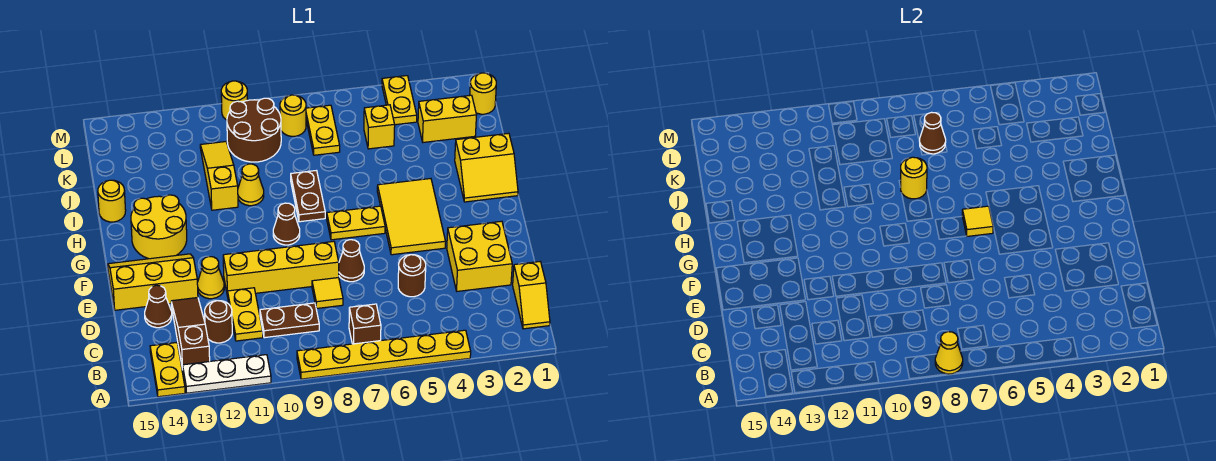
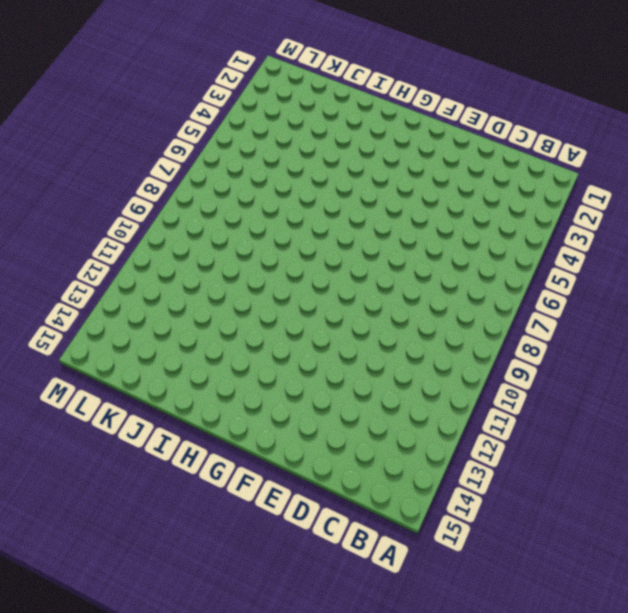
none -> yellow 1x6 plate [297,330,471,379]
none -> white 1x3 plate [183,355,271,393]
none -> yellow 1x2 plate [150,343,185,397]
none -> yellow 1x2 slope [513,262,550,329]

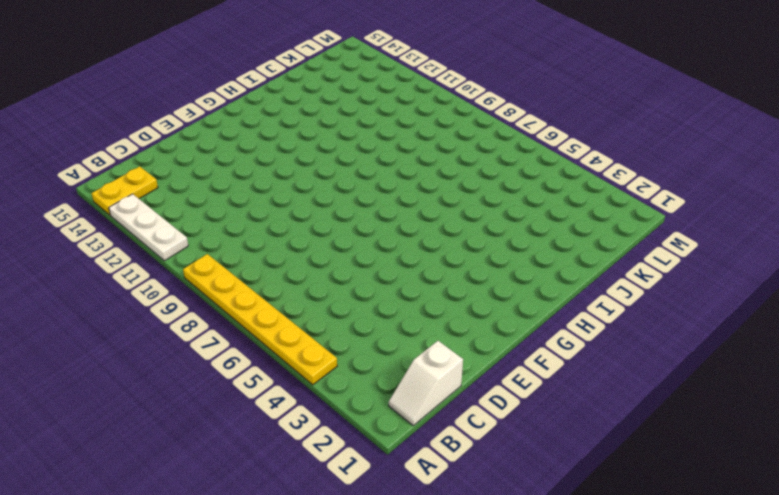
white 1x2 slope [389,341,463,426] -> yellow 1x2 slope [513,262,550,329]
none -> brown 1x1 brick [349,304,381,344]
none -> brown 1x3 slope [171,298,210,370]
none -> brown 1x2 plate [260,303,319,338]
none -> yellow 1x2 plate [228,288,263,341]

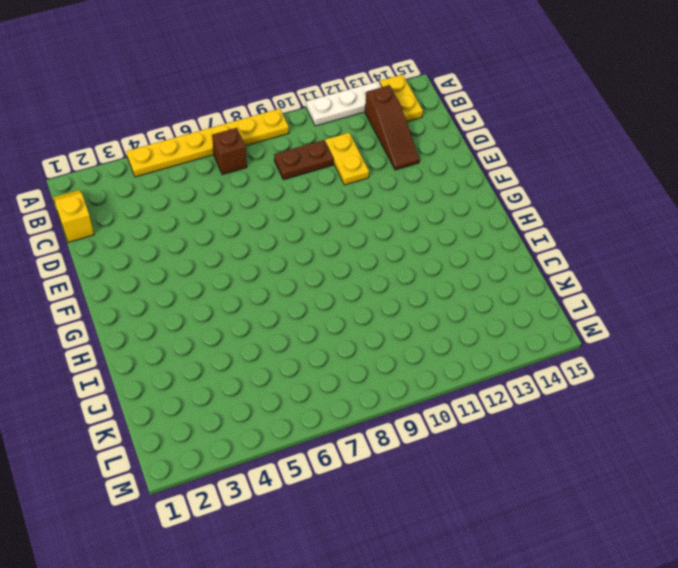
none -> brown 1x1 round brick [205,301,232,343]
none -> yellow 2x2 brick [447,221,512,291]
none -> brown 1x1 round brick [398,255,426,297]
none -> yellow 1x1 tile [312,278,343,309]

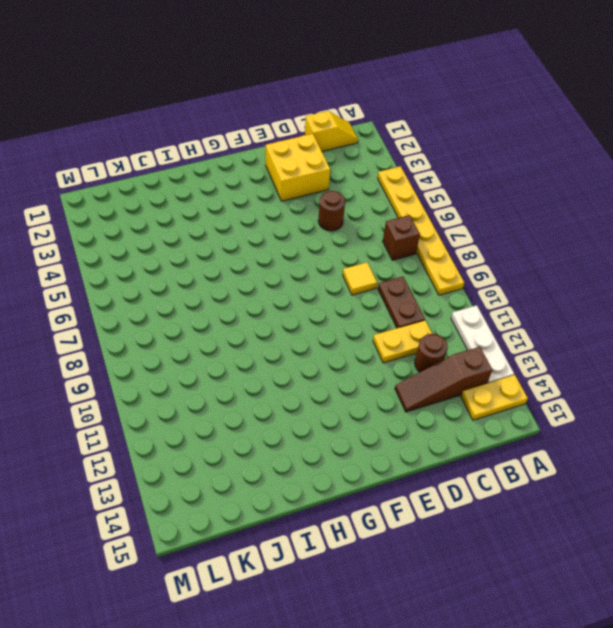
none -> brown 1x1 cone [145,285,172,328]
none -> brown 1x1 cone [339,240,364,282]
none -> yellow 1x4 brick [223,242,339,296]
none -> yellow 1x1 cone [197,257,224,299]

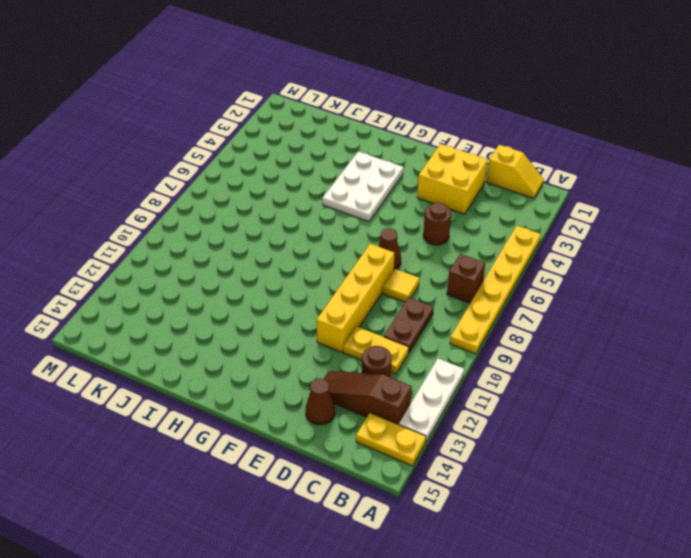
white 2x3 plate [323,152,403,222] -> yellow 2x3 tile [377,179,446,255]
none -> yellow 1x1 cone [197,257,224,299]
none -> yellow 2x3 slope [108,254,198,310]
none -> yellow 1x2 plate [327,206,385,240]
none -> brown 1x1 cone [273,203,300,245]

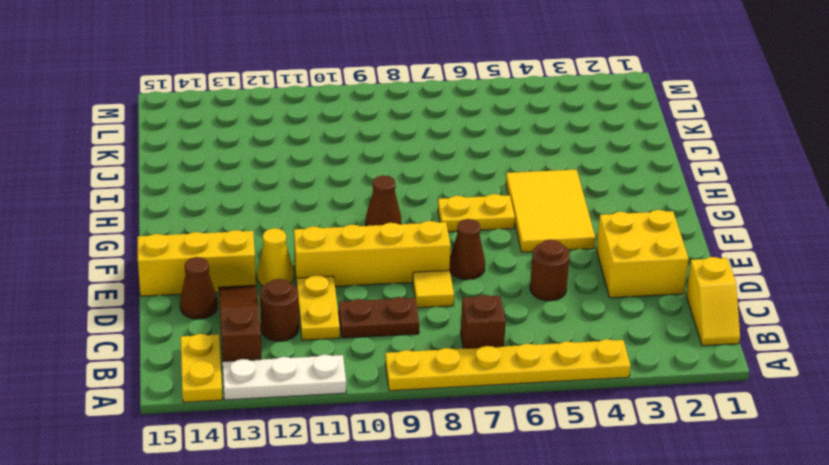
none -> yellow 2x2 round brick [131,195,187,259]
none -> yellow 2x2 slope [455,133,518,202]
none -> brown 1x2 plate [291,171,325,222]
none -> yellow 1x1 cone [238,164,264,206]

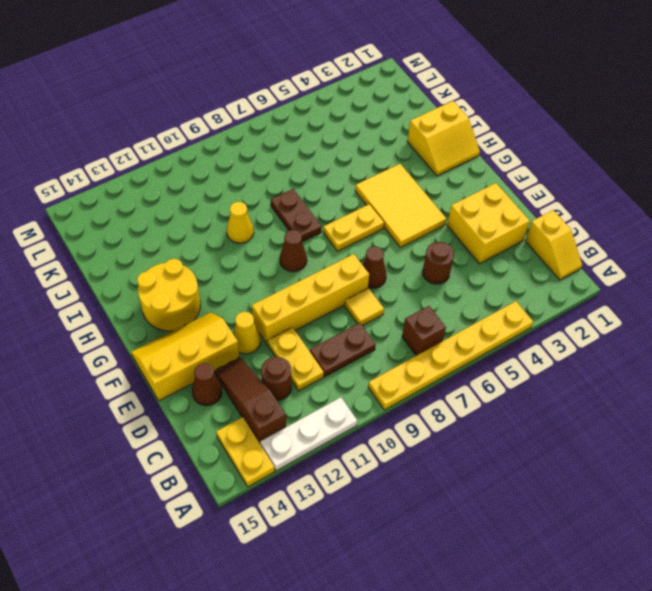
none -> yellow 1x3 slope [200,142,238,210]
none -> yellow 1x1 round brick [98,180,126,222]
none -> yellow 1x2 brick [418,95,476,142]
none -> yellow 1x1 brick [364,105,395,149]

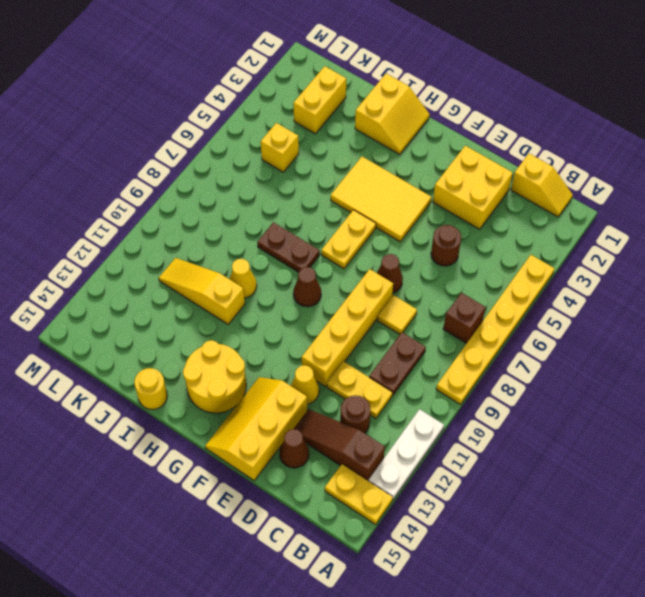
none -> yellow 1x2 plate [306,105,340,155]
none -> brown 2x2 round brick [227,98,281,162]
none -> yellow 1x1 round brick [470,73,496,114]
none -> yellow 1x2 plate [382,76,417,125]

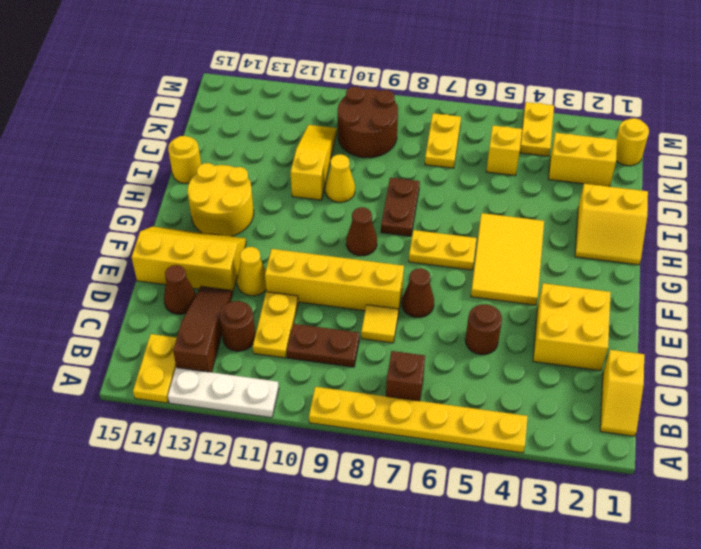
none -> yellow 1x1 round brick [280,95,306,136]
none -> yellow 1x1 round brick [221,81,248,120]
none -> yellow 1x1 cone [935,332,963,374]
none -> yellow 1x1 tile [962,206,993,236]

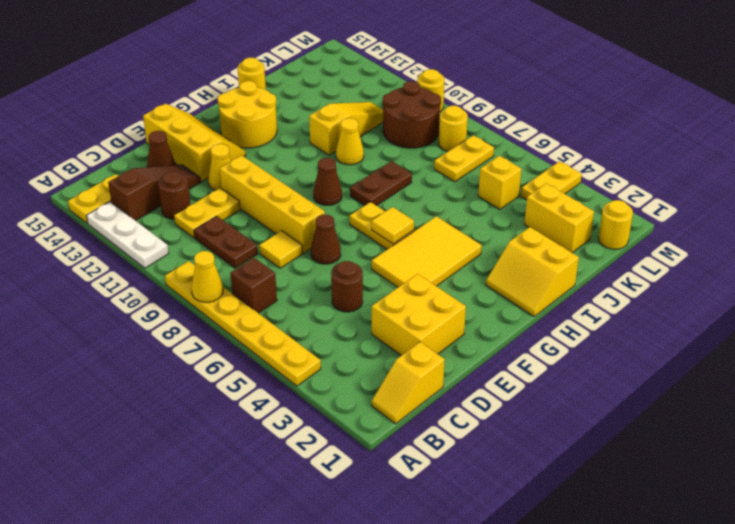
none -> yellow 1x1 round brick [901,157,927,199]
none -> brown 1x1 cone [920,112,946,154]

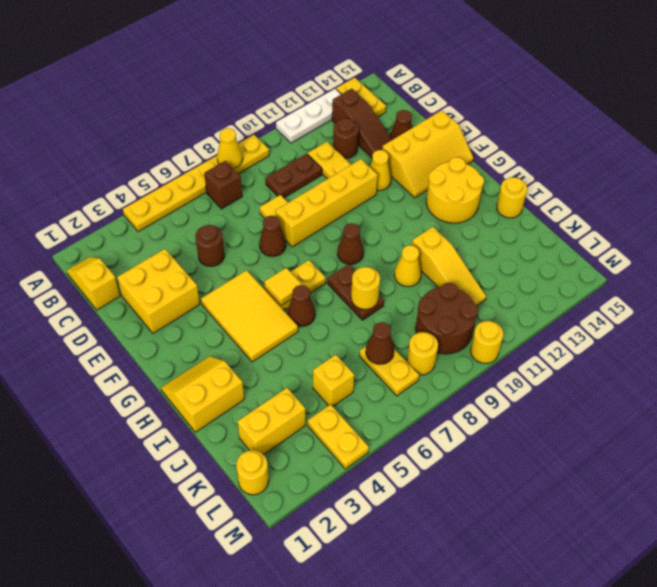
brown 1x1 cone [288,285,315,327] -> none

